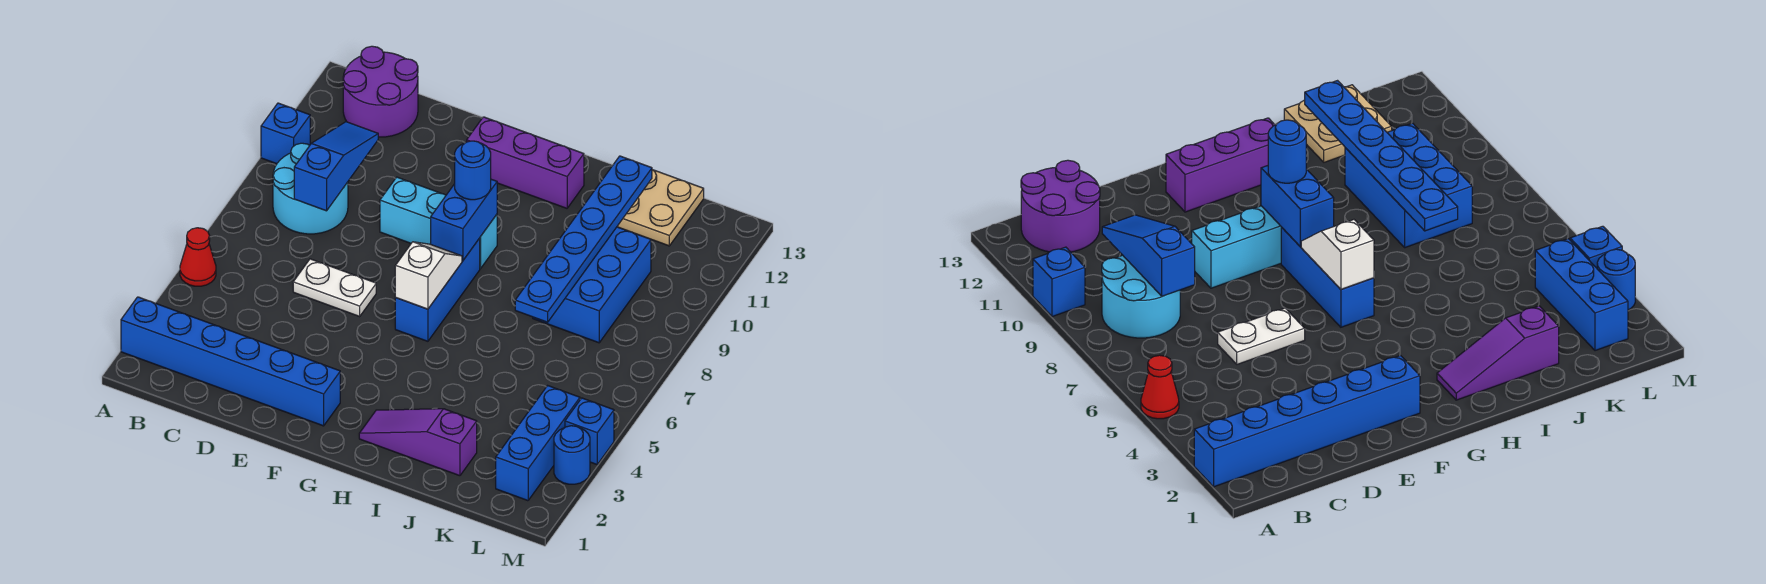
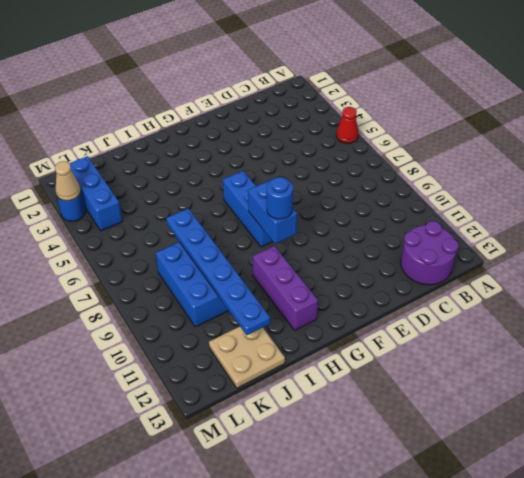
purple 1x3 brick [253,246,318,330] -> purple 1x3 brick turned to [467,117,584,208]
tan 1x1 cone [55,161,81,201] -> none
none -> blue 1x6 brick [121,297,340,426]
none -> blue 1x1 brick [261,103,310,164]
none -> cyan 2x2 round brick [273,143,348,234]

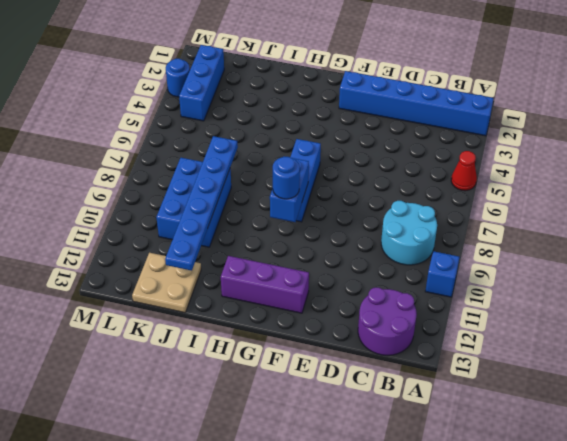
none -> white 1x2 plate [293,259,376,316]
none -> cyan 1x3 brick [380,177,497,269]
none -> purple 1x3 slope [359,409,477,476]

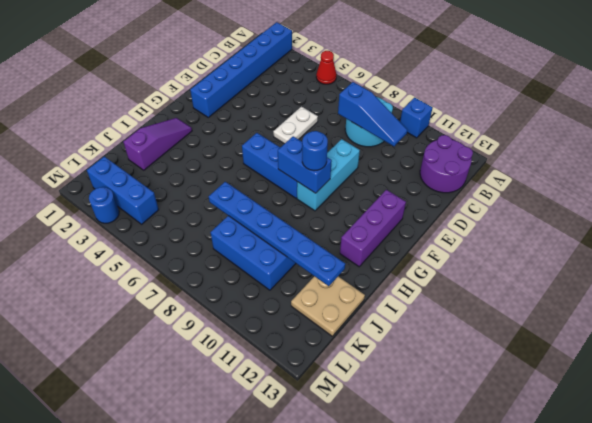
none -> blue 1x1 brick [565,398,614,465]
none -> white 1x2 slope [395,242,462,309]

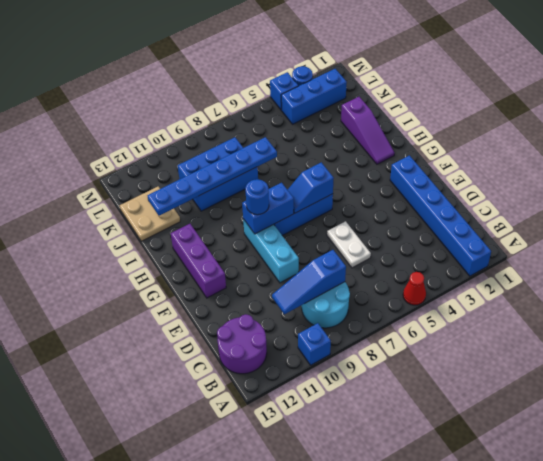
blue 1x2 slope [288,162,334,213] -> white 1x2 slope [395,242,462,309]

